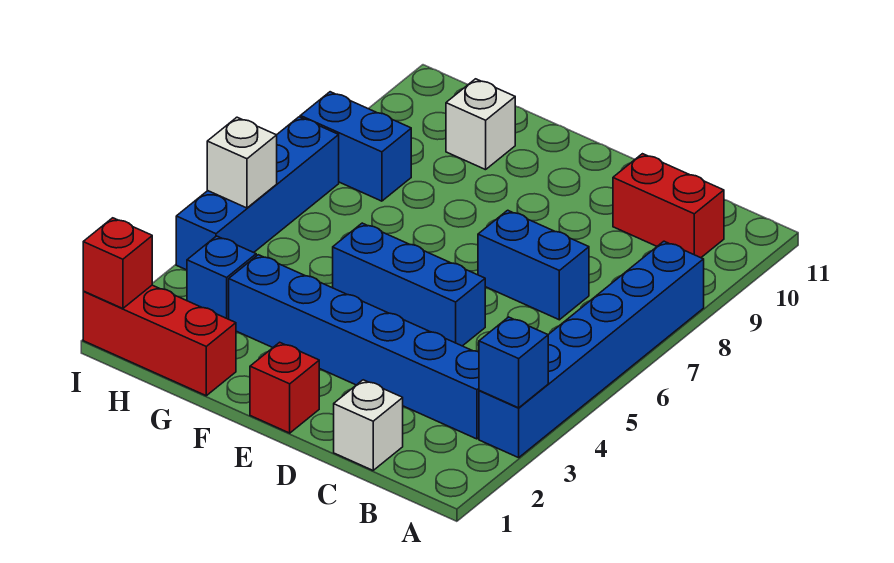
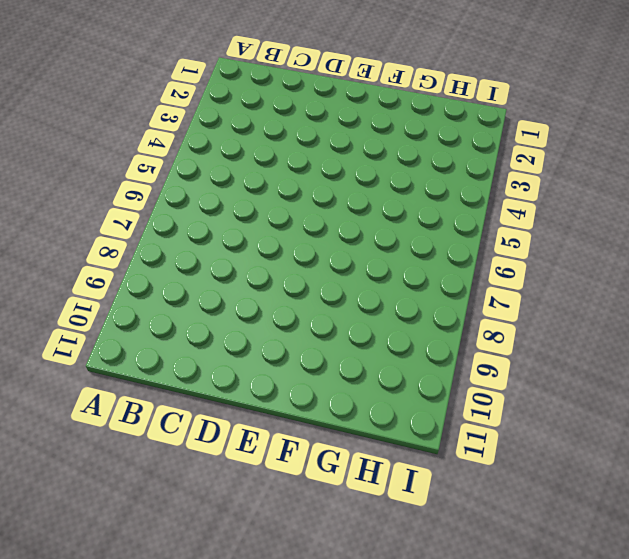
none -> blue 1x6 brick [479,241,704,458]
none -> blue 1x6 brick [229,255,479,439]
none -> red 1x2 brick [613,154,724,258]

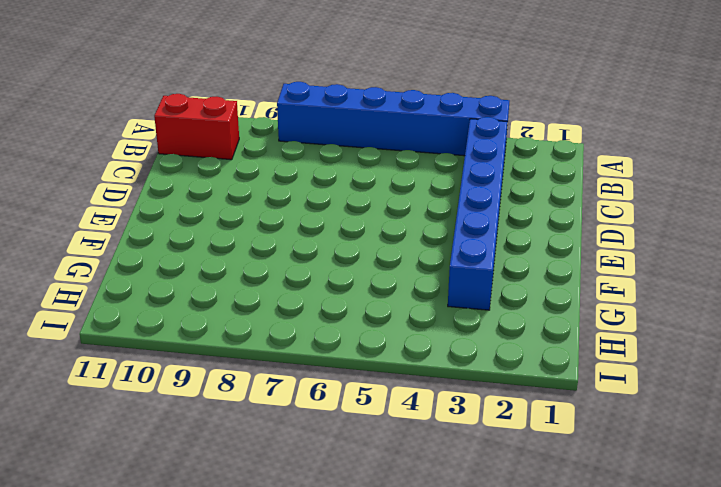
red 1x2 brick [154,94,239,160] -> red 1x2 brick turned to [613,154,724,258]
none -> white 1x1 brick [334,380,403,470]
none -> blue 1x2 brick [478,210,589,320]
none -> blue 1x3 brick [333,223,485,346]

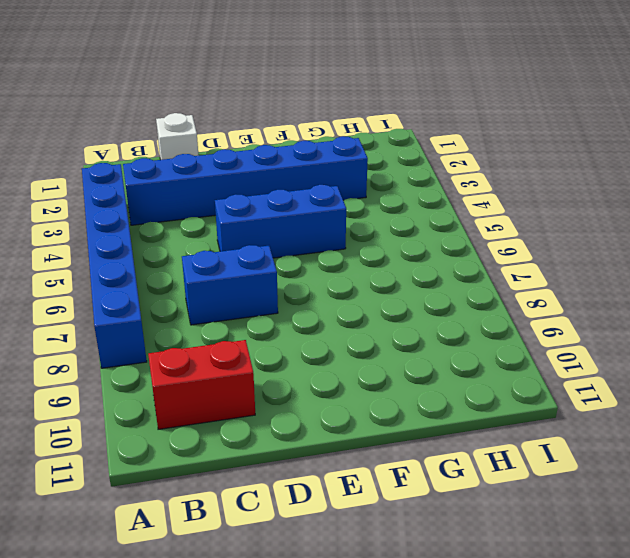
none -> red 1x1 brick [250,342,319,433]
none -> red 1x3 brick [83,285,236,396]
none -> white 1x1 brick [446,79,515,170]

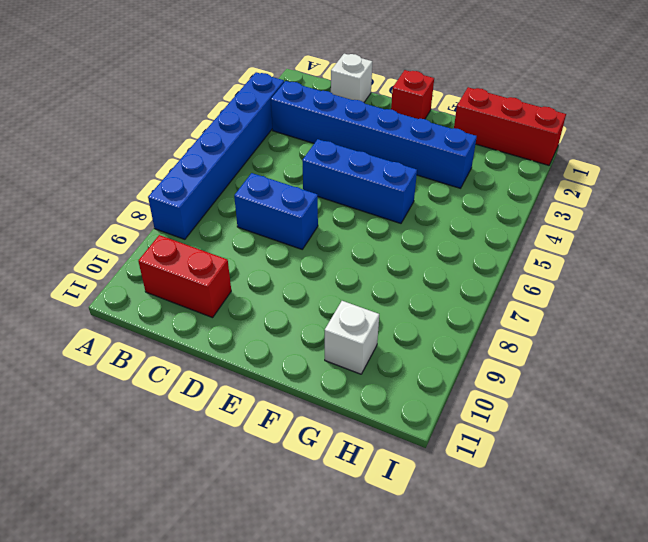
none -> blue 1x1 brick [187,236,256,319]
none -> blue 1x2 brick [300,92,411,201]
none -> blue 1x4 brick [176,117,339,270]

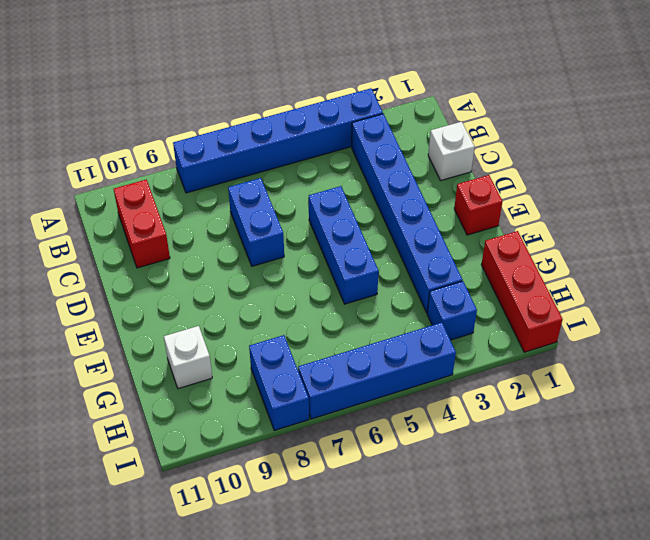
none -> blue 1x1 brick [479,317,548,408]
none -> red 1x1 brick [83,218,152,309]
none -> white 1x1 brick [207,117,277,208]

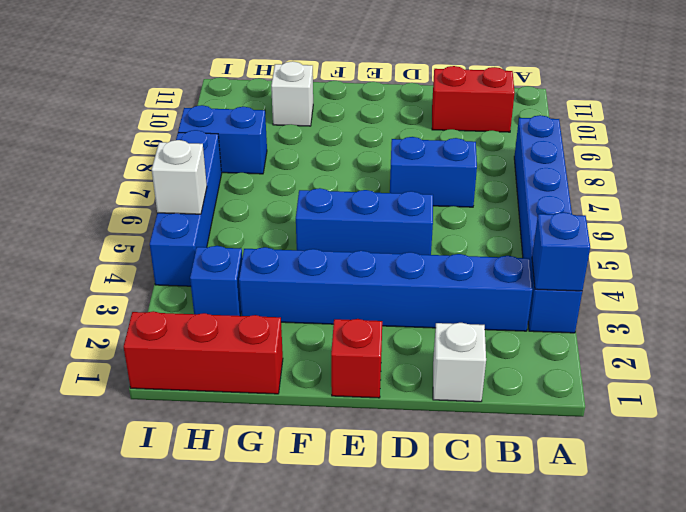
none -> red 1x1 brick [83,218,152,309]

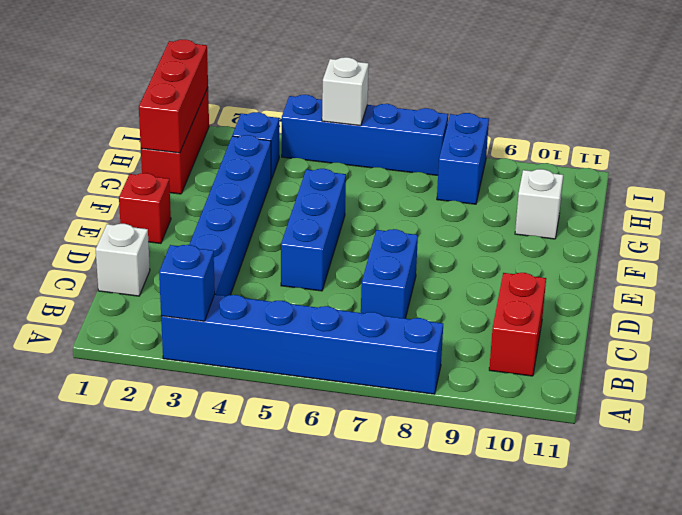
red 1x3 brick [139,40,208,153] -> red 1x1 brick [83,218,152,309]

